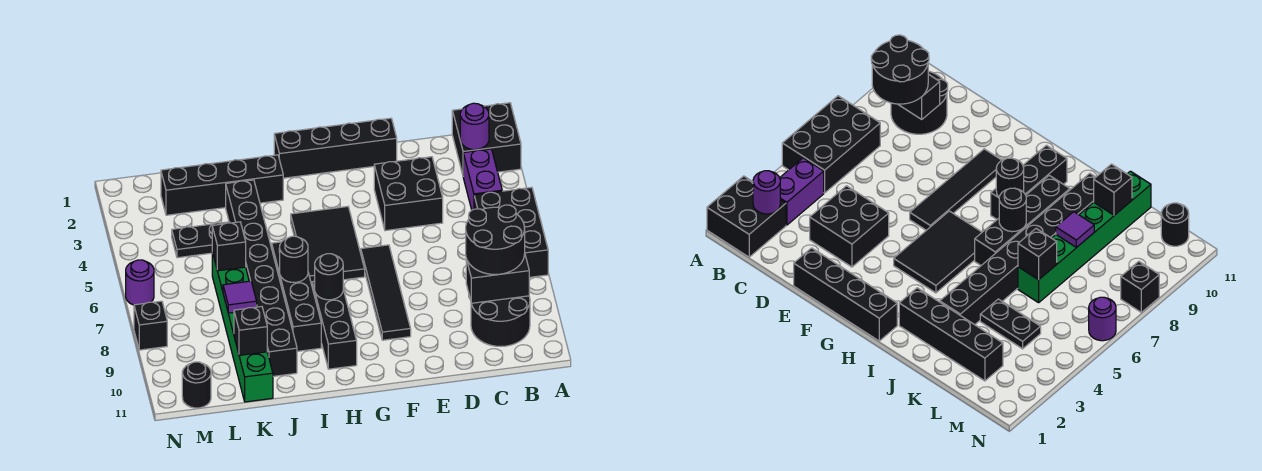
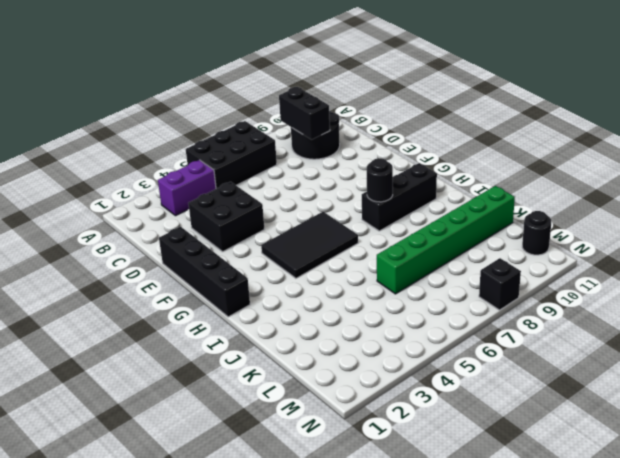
none -> black 2x2 brick [452,103,521,174]
none -> black 1x4 tile [361,245,411,340]
none -> black 1x4 brick [161,155,283,215]

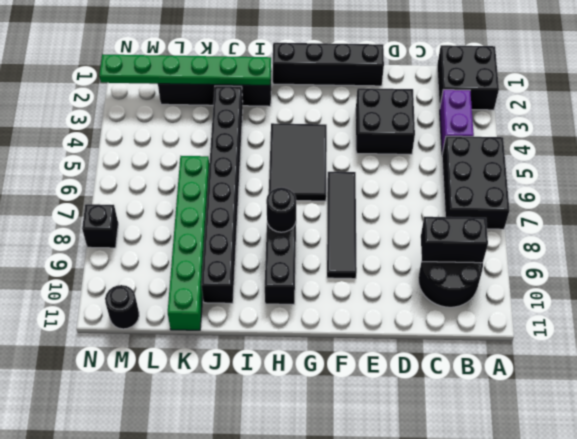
green 1x6 plate [99,54,271,85] -> none
none -> black 1x4 brick [272,242,321,351]
none -> black 1x2 plate [172,222,230,258]
none -> purple 1x1 round brick [126,260,154,305]

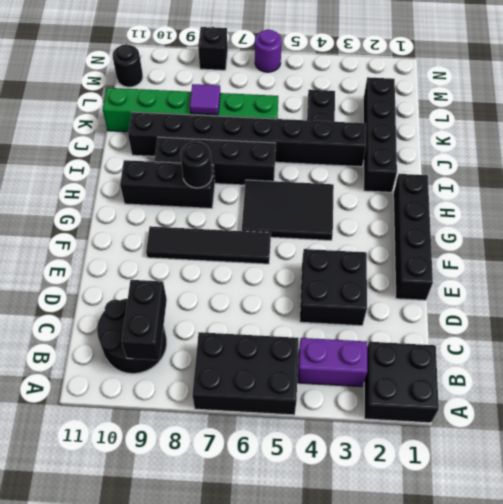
none -> purple 1x1 round brick [460,103,489,150]
none -> black 1x1 round brick [280,236,308,282]
none -> black 1x1 brick [212,222,246,271]

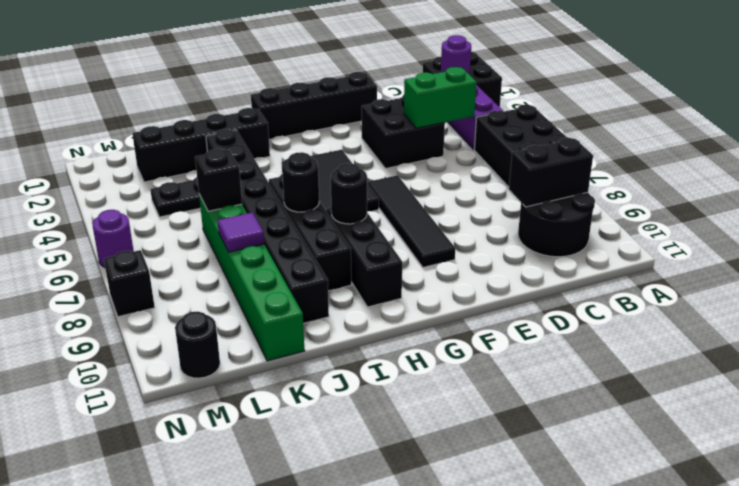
green 1x2 brick [404,67,477,128] -> none
none -> black 1x1 brick [234,307,267,355]
none -> black 2x2 round brick [466,205,525,274]

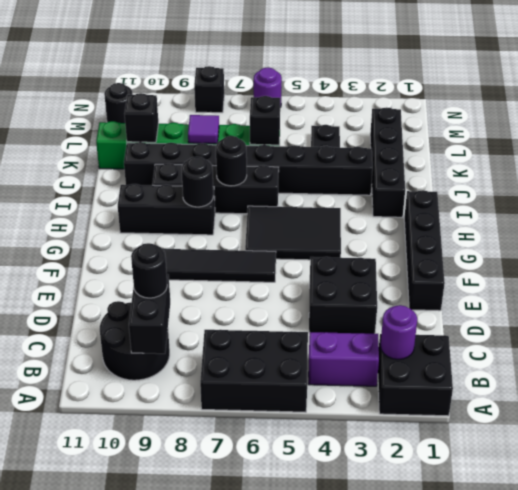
black 1x1 round brick [131,243,167,298] -> black 2x2 round brick [466,205,525,274]

